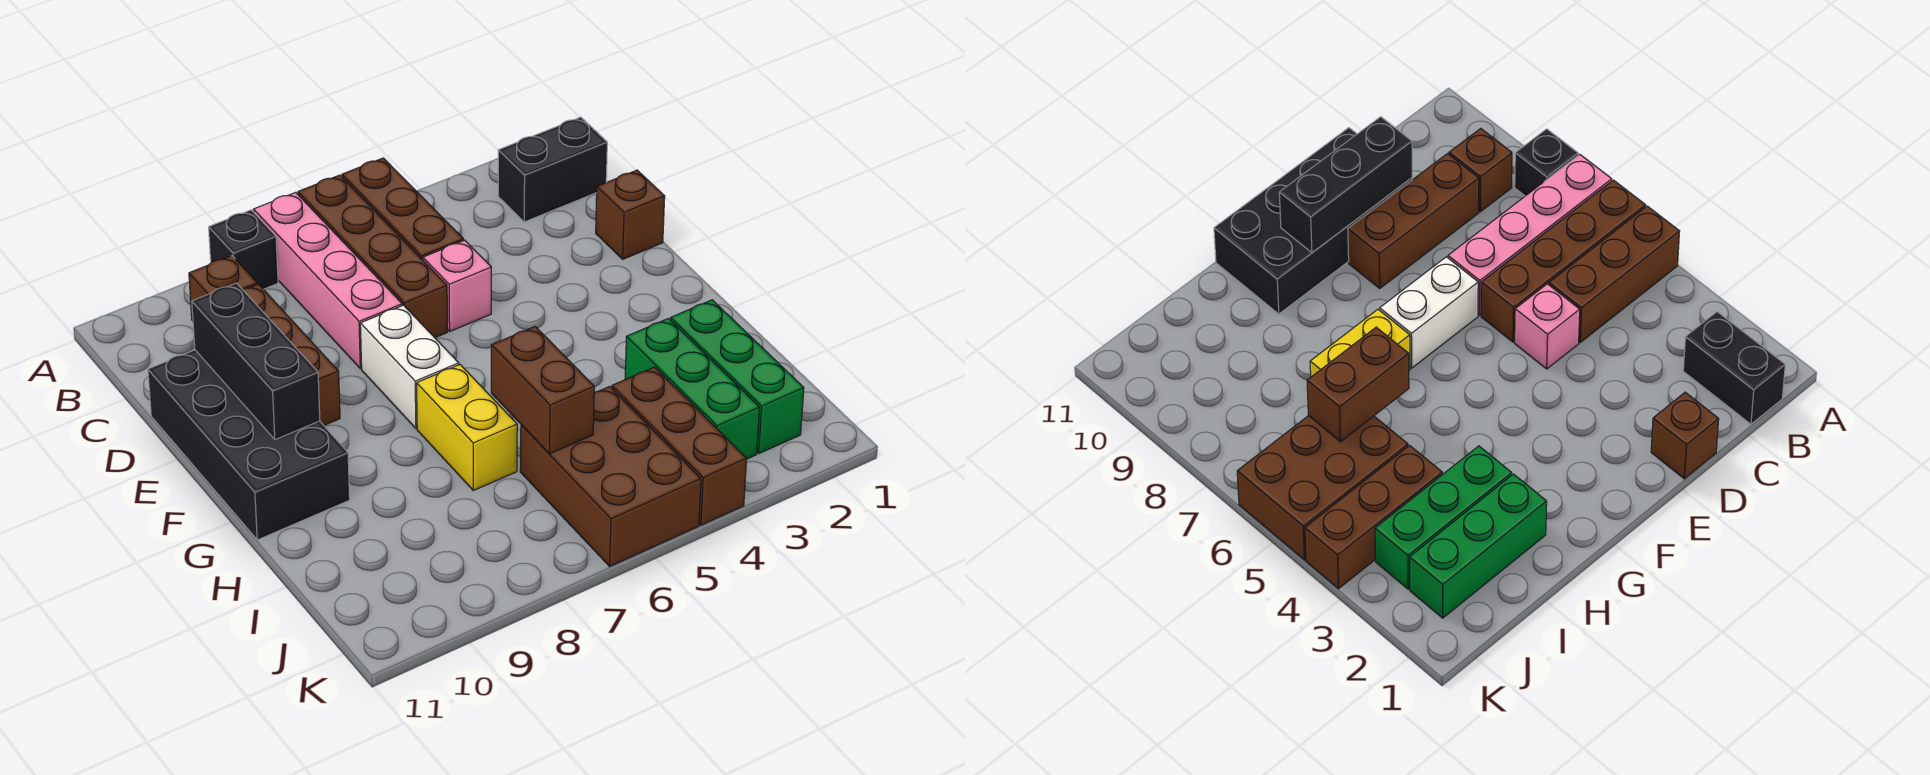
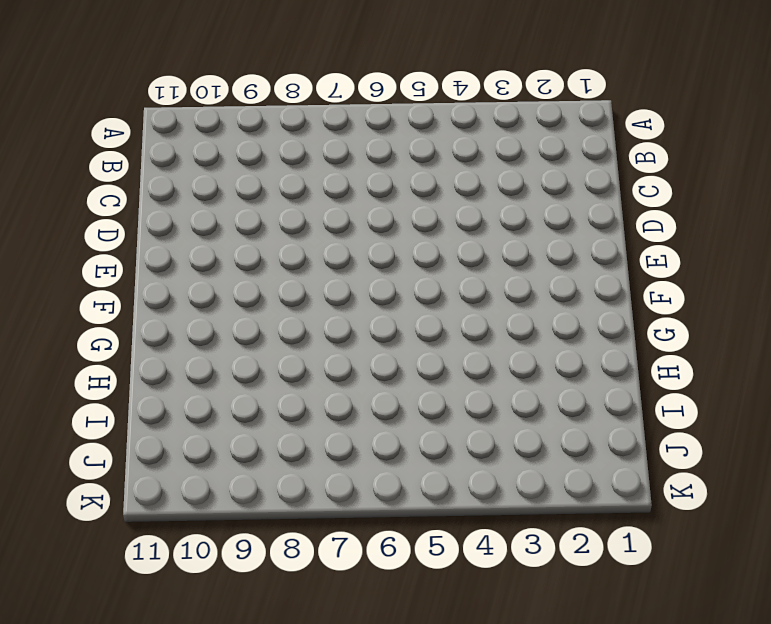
none -> brown 1x3 brick [342,158,463,260]
none -> brown 1x4 brick [298,175,447,338]
none -> pink 1x4 brick [253,192,402,369]

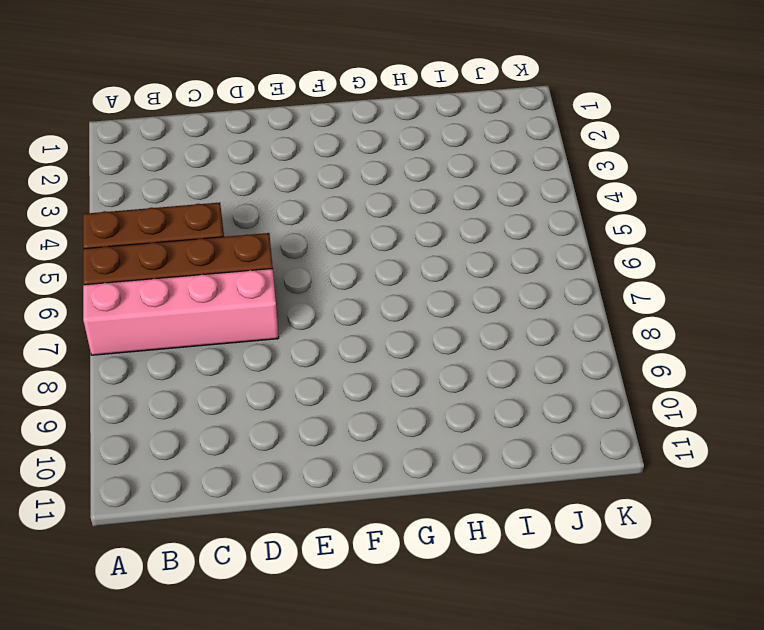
none -> black 1x1 brick [209,210,278,289]
none -> black 1x2 brick [498,117,607,222]
none -> brown 1x1 brick [189,256,257,321]

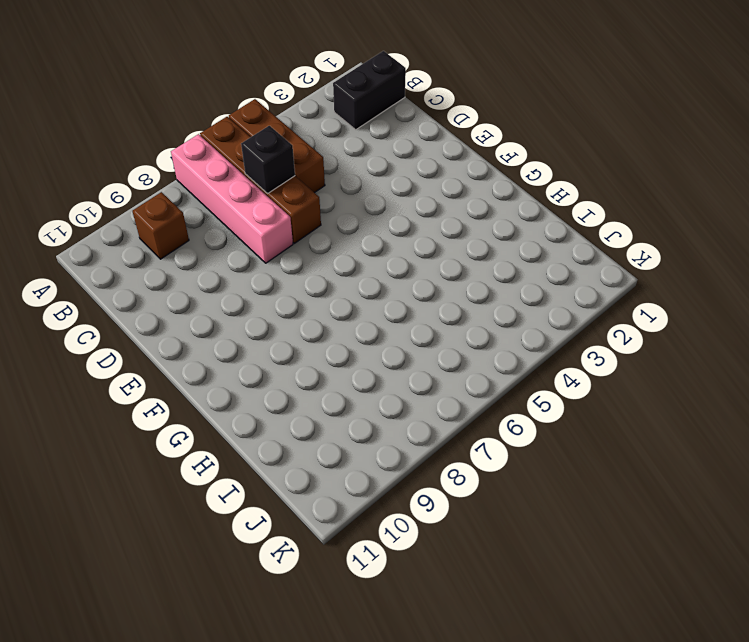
black 1x1 brick [241,126,295,194] -> black 1x1 brick moved to [209,210,278,289]
none -> brown 1x3 brick [242,284,340,425]
none -> brown 1x1 brick [596,170,665,259]
none -> pink 1x1 brick [423,240,491,331]

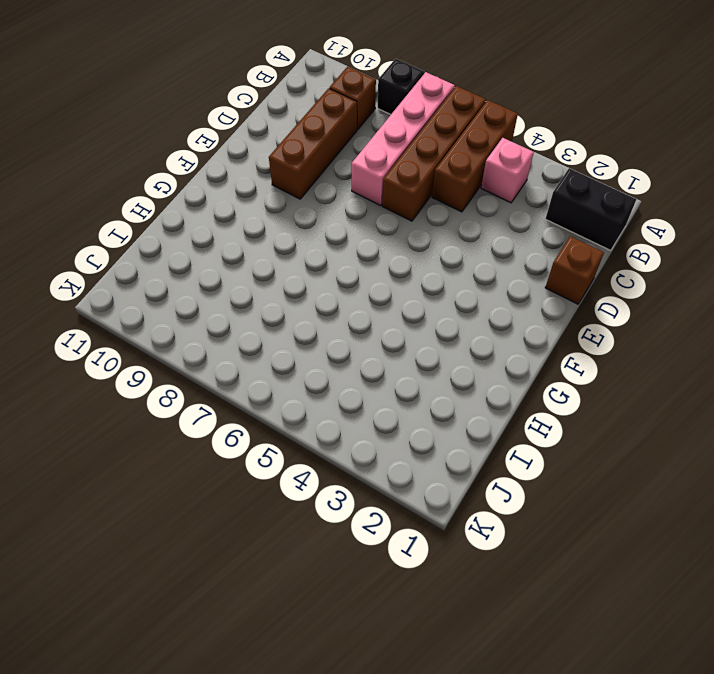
pink 1x1 brick [481,138,534,203] -> pink 1x1 brick moved to [423,240,491,331]
none -> black 2x4 brick [148,350,350,540]
none -> white 1x2 brick [360,305,459,429]
none -> yellow 1x2 brick [417,365,517,490]

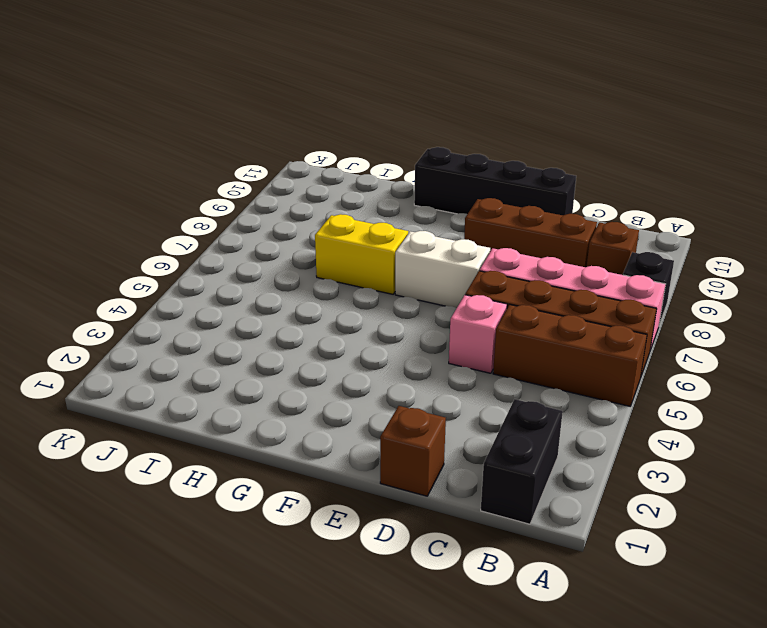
black 1x4 brick [414,147,576,215] -> black 2x4 brick [148,350,350,540]
none -> green 1x3 brick [671,300,804,453]
none -> green 1x3 brick [625,318,760,459]
none -> brown 1x3 brick [612,367,747,525]

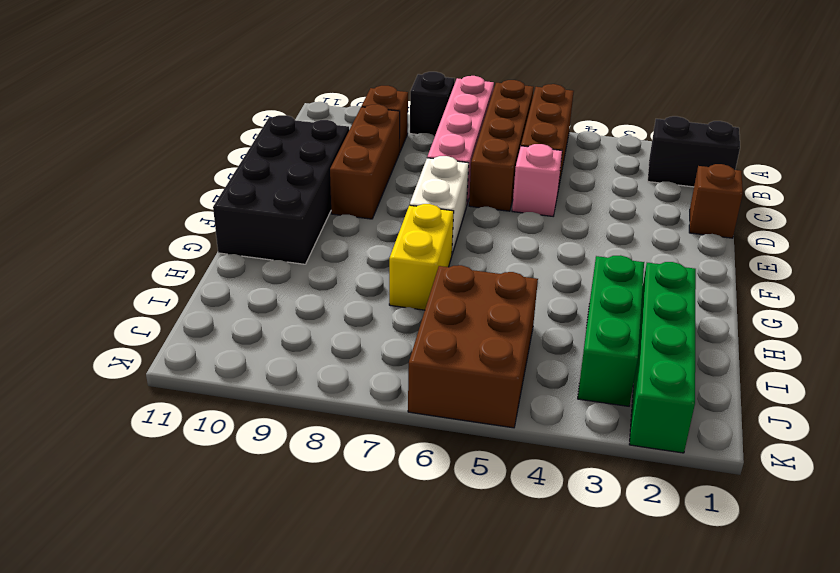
green 1x4 brick [629,262,696,453] -> green 1x3 brick [671,300,804,453]
none -> brown 1x3 brick [612,367,747,525]
none -> black 1x3 brick [192,283,320,440]
none -> brown 1x2 brick [491,327,594,454]

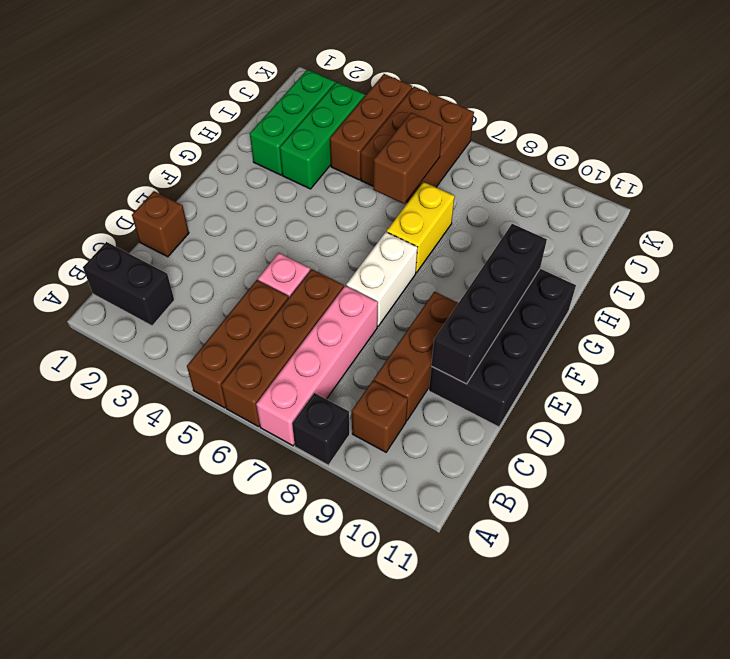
black 1x4 brick [431,224,547,384] -> black 1x3 brick [192,283,320,440]

